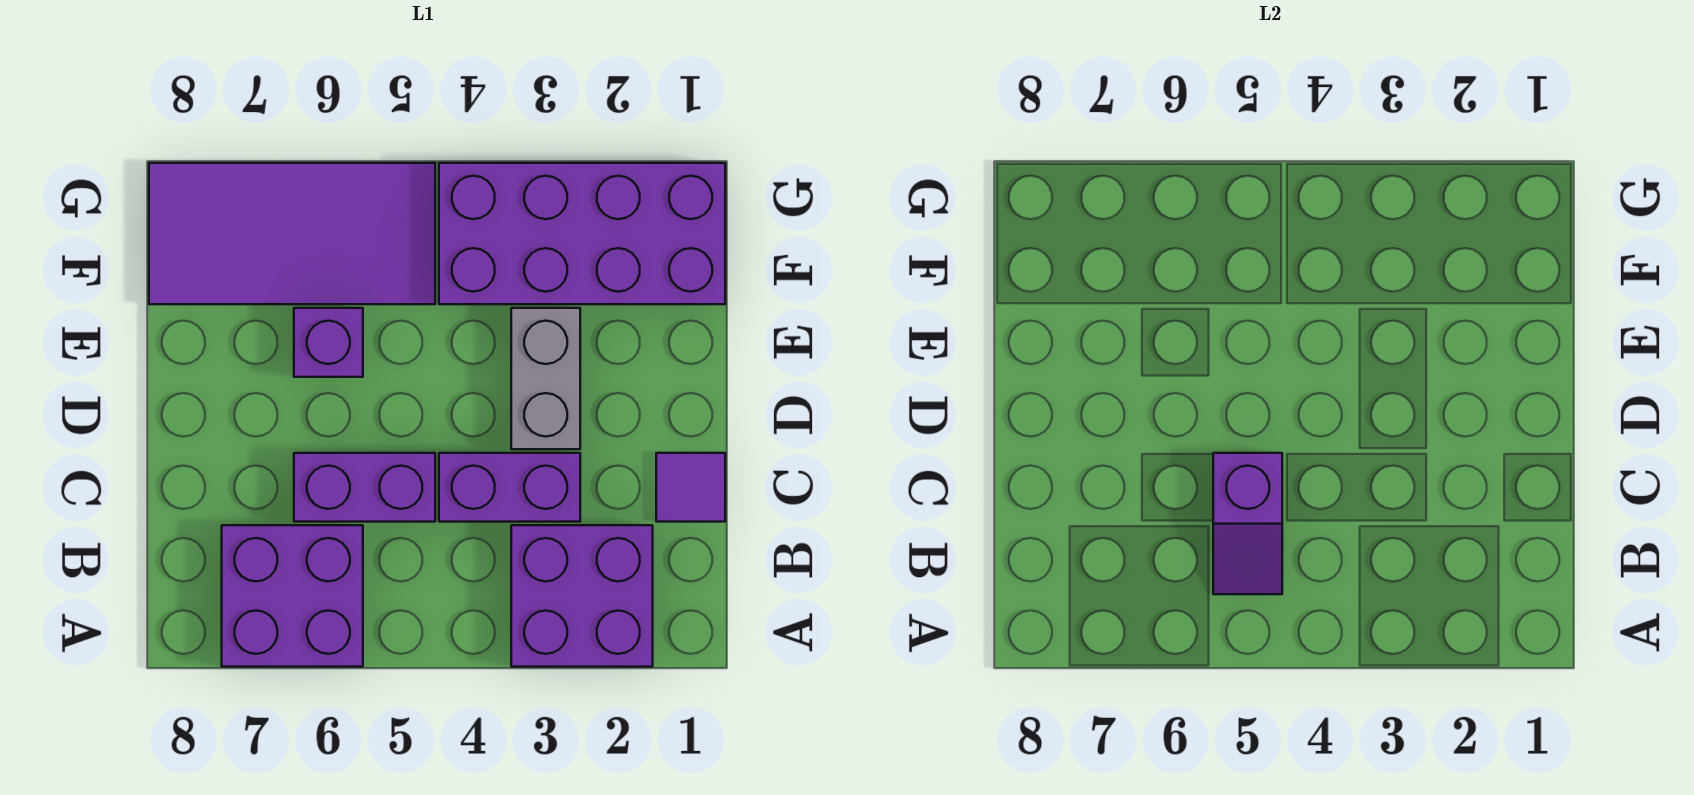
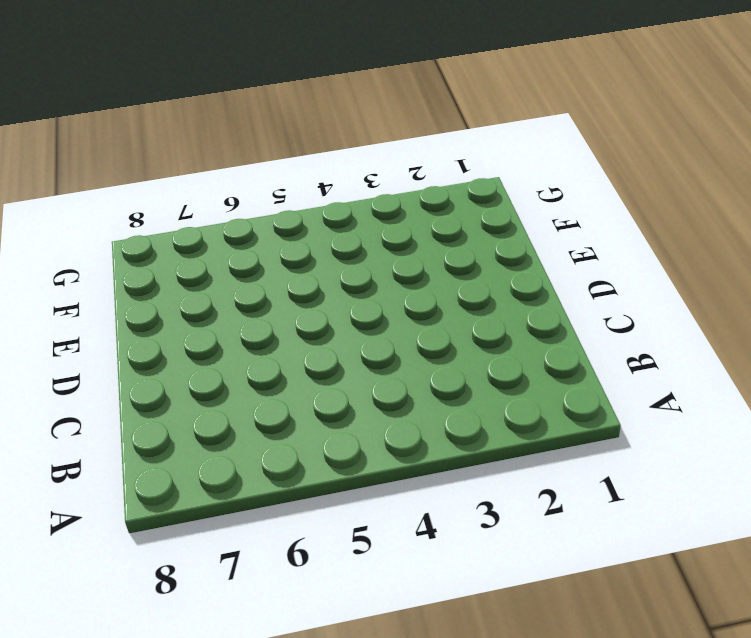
none -> purple 2x2 brick [511,525,653,667]
none -> purple 2x2 brick [222,525,363,667]

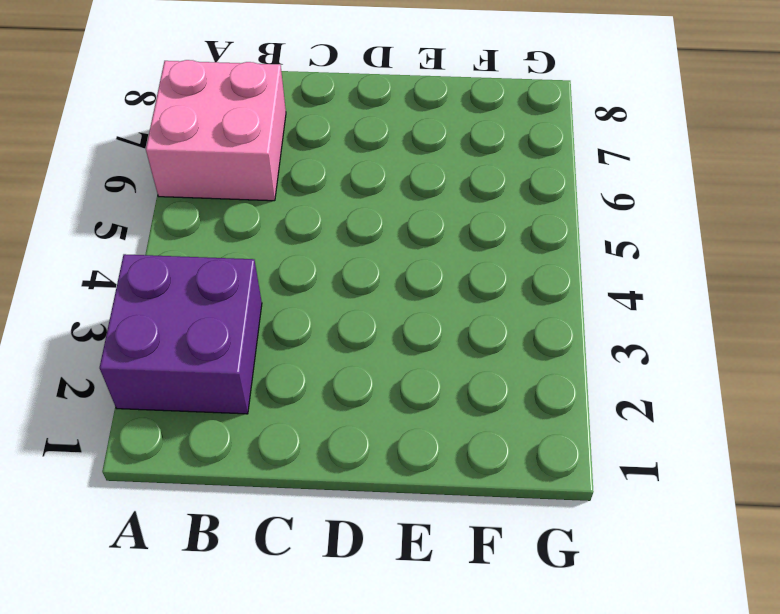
pink 2x2 brick [146,60,286,201] -> purple 2x2 brick [222,525,363,667]
none -> purple 1x1 tile [656,453,725,522]
none -> purple 1x2 brick [439,453,580,522]

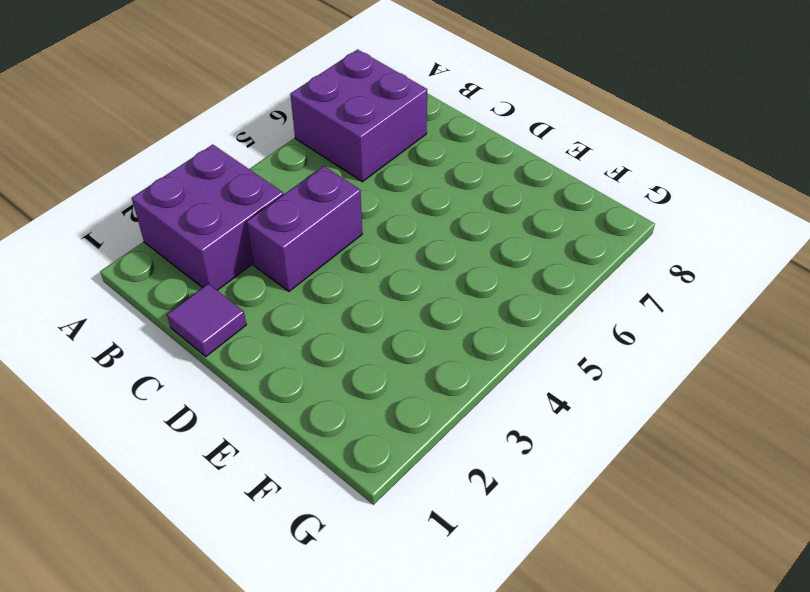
none -> purple 1x2 brick [294,453,435,522]
none -> grey 1x2 brick [511,308,580,449]

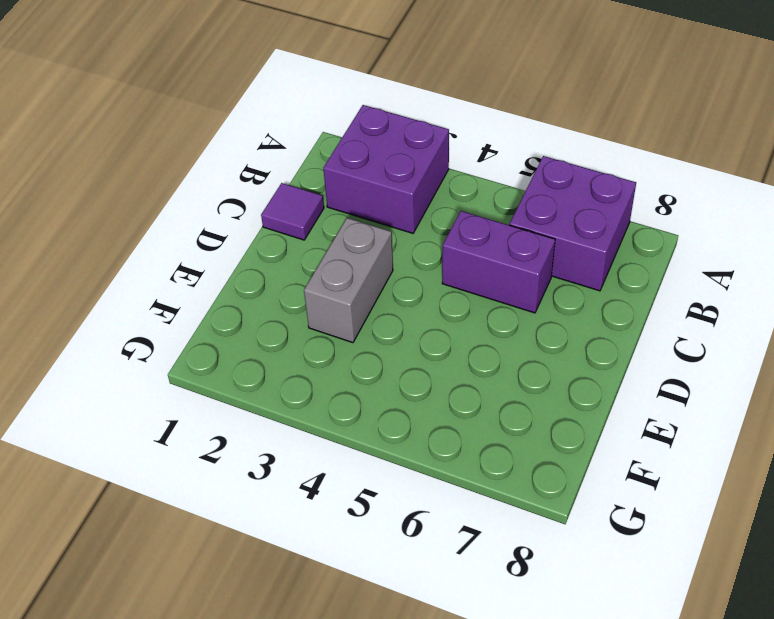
none -> purple 1x2 brick [439,453,580,522]
none -> purple 1x1 brick [294,308,363,377]

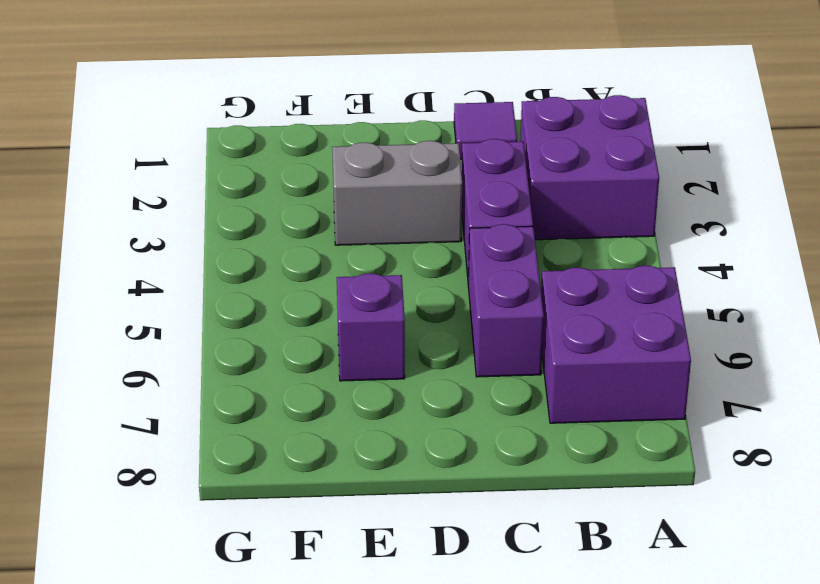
none -> purple 2x4 brick [439,163,725,304]
none -> purple 2x4 tile [149,163,435,304]

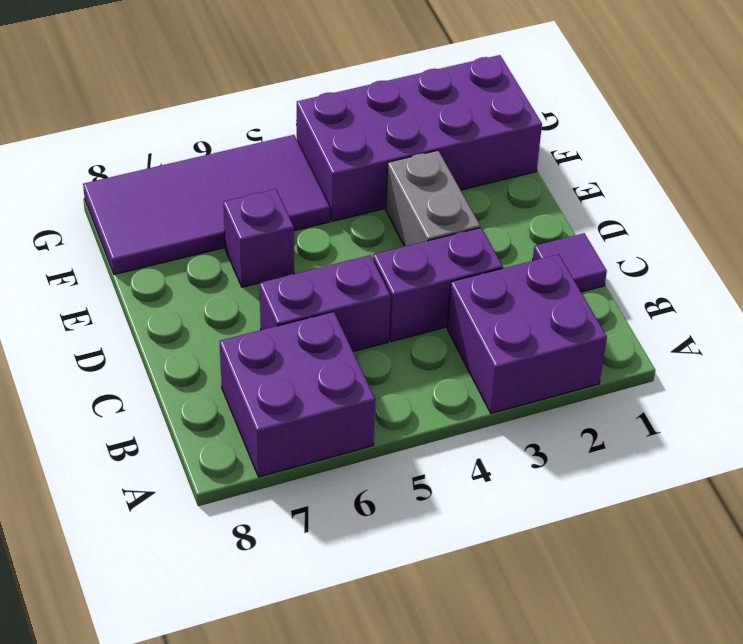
none -> purple 1x2 slope [1213,453,1282,594]

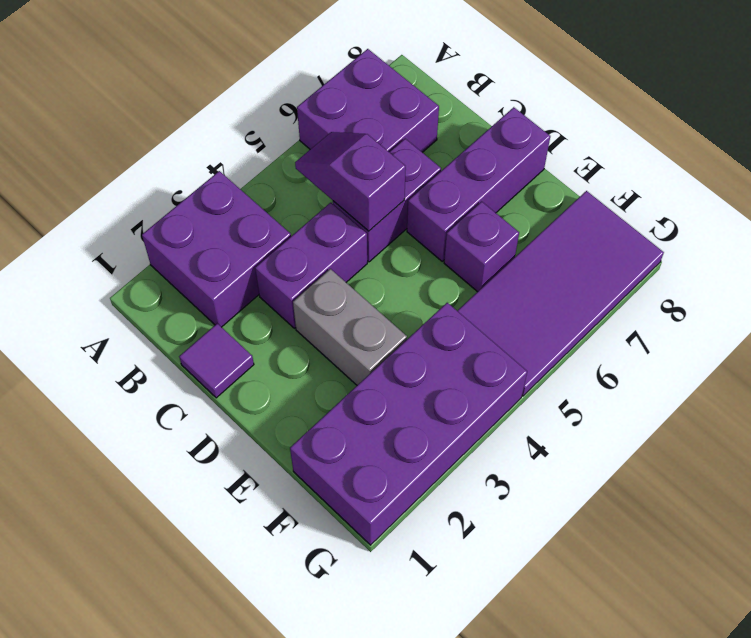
purple 1x3 brick [407,107,550,261] -> none

